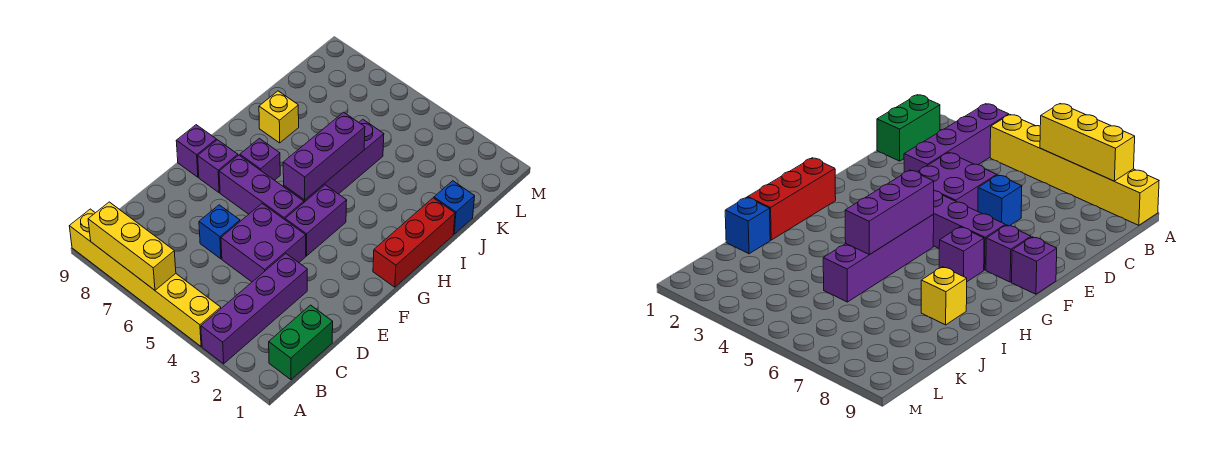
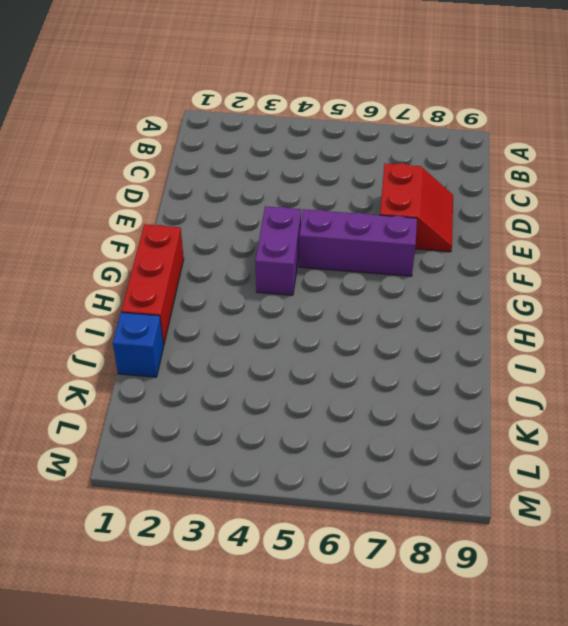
red 2x2 slope [380,163,453,252] -> none
none -> purple 1x4 brick [201,254,307,364]
none -> yellow 1x6 brick [69,209,221,347]
none -> green 1x2 brick [269,305,333,380]

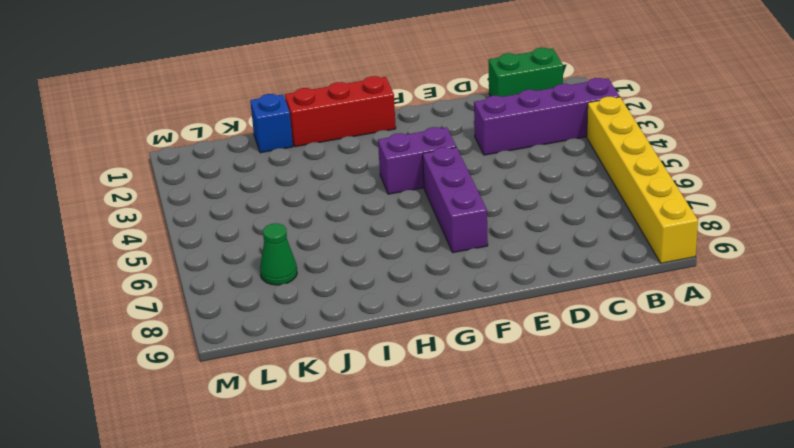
green 1x1 cone [260,224,297,285] -> none
none -> purple 2x2 brick [221,204,306,282]
none -> blue 1x1 brick [199,205,240,259]
none -> purple 1x1 brick [198,140,238,193]

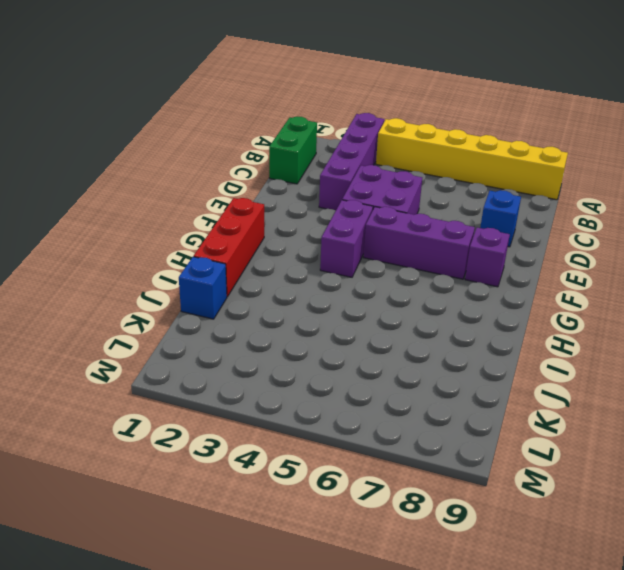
blue 1x1 brick [480,190,521,247] -> blue 1x1 brick moved to [199,205,240,259]
none -> purple 1x1 brick [176,125,216,177]
none -> purple 1x4 brick [284,119,384,202]
none -> purple 1x1 brick [240,138,280,180]

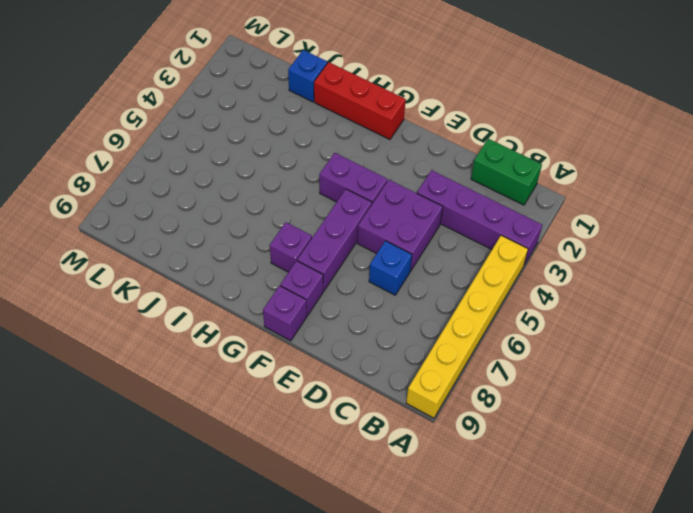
none -> purple 1x4 brick [284,119,384,202]
none -> yellow 1x1 brick [259,91,299,143]
none -> yellow 1x3 brick [88,202,176,290]

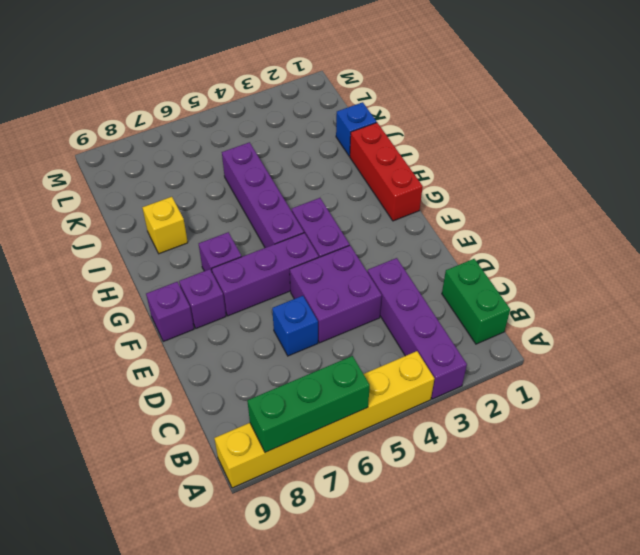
green 1x3 brick [247,356,370,452] -> yellow 1x3 brick [88,202,176,290]
none -> purple 1x3 brick [283,112,365,200]

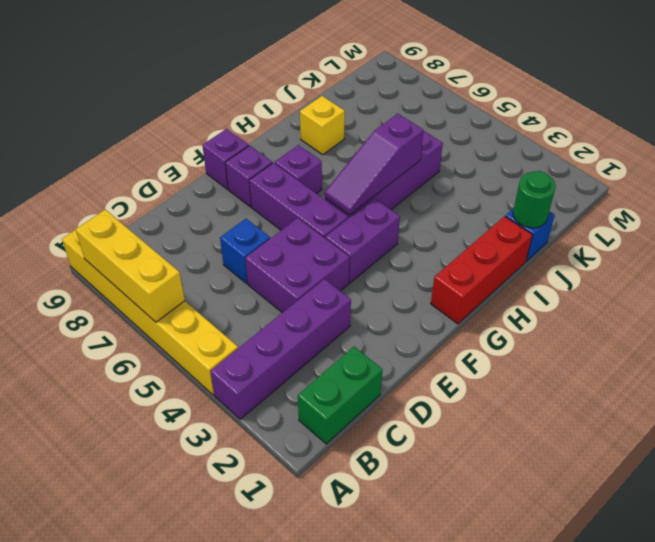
purple 1x3 slope [325,114,423,215] -> purple 1x3 brick [283,112,365,200]
green 1x1 round brick [513,171,556,228] -> none

